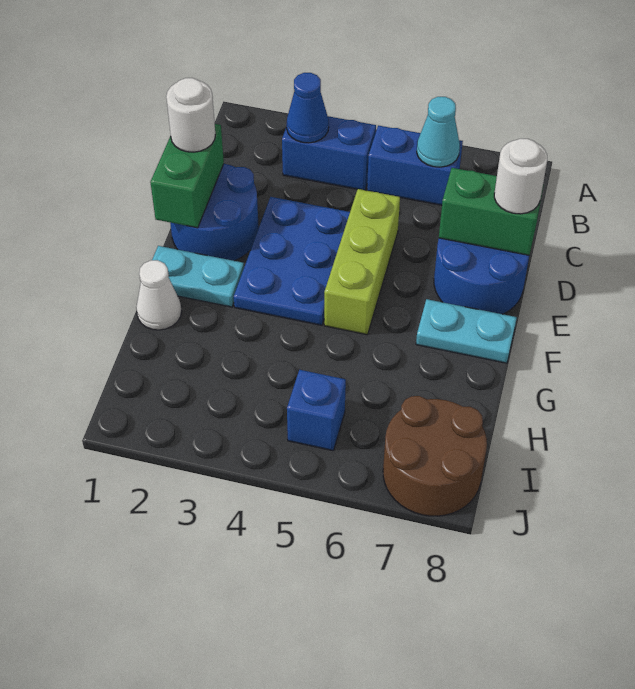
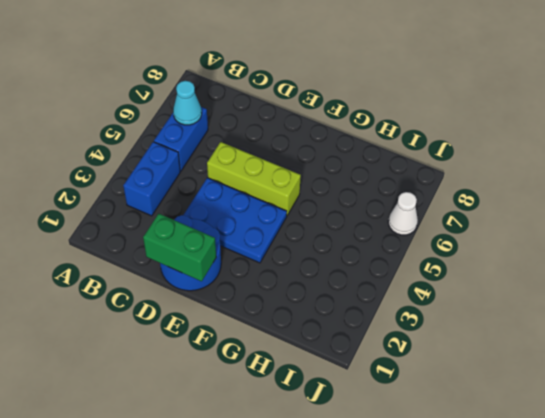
white 1x1 cone [388,192,418,235] -> white 1x1 cone moved to [136,260,182,330]
none -> blue 2x2 round brick [434,238,529,314]
none -> cyan 1x2 plate [152,246,244,307]
none -> cyan 1x2 plate [416,299,517,363]

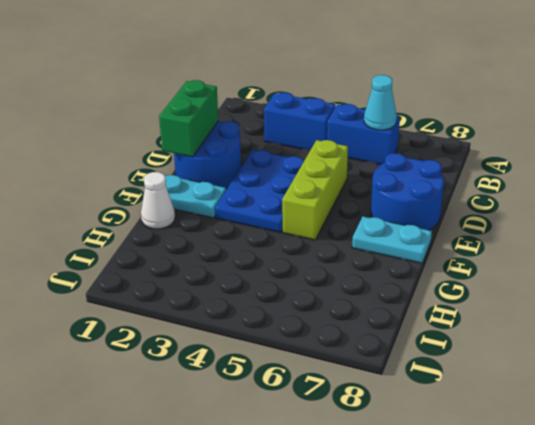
none -> blue 1x1 brick [287,370,346,451]
none -> brown 2x2 round brick [383,396,487,516]
none -> blue 1x1 cone [287,73,329,143]

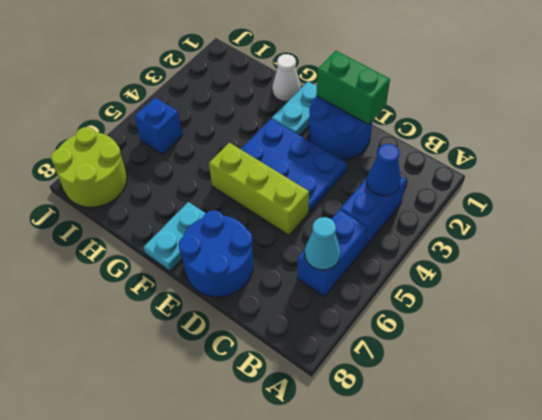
lime 2x2 round brick [51,127,127,207] -> brown 2x2 round brick [383,396,487,516]
none -> green 1x2 brick [439,168,544,255]
none -> white 1x1 round brick [166,78,215,152]
none -> white 1x1 round brick [494,139,547,214]

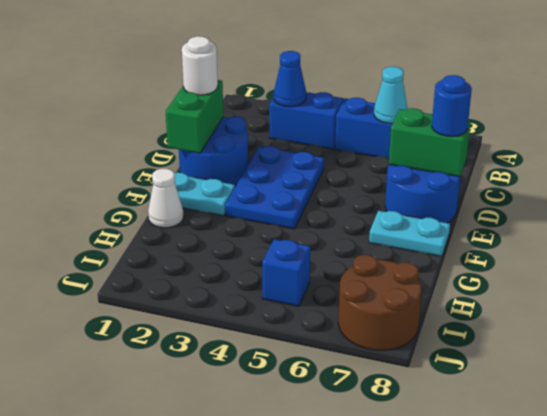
blue 1x1 round brick [432,75,472,136] -> white 1x1 round brick [494,139,547,214]
none -> lime 1x3 brick [324,189,400,335]

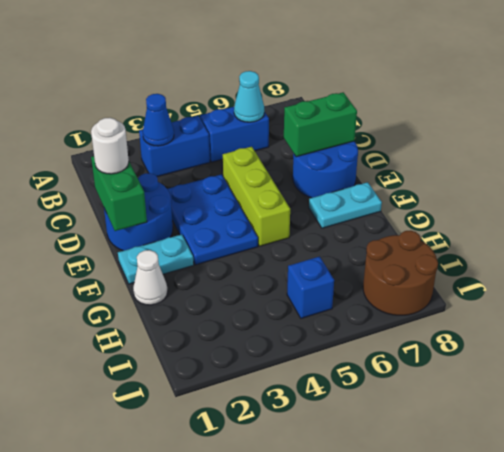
none -> white 1x1 round brick [494,139,547,214]

